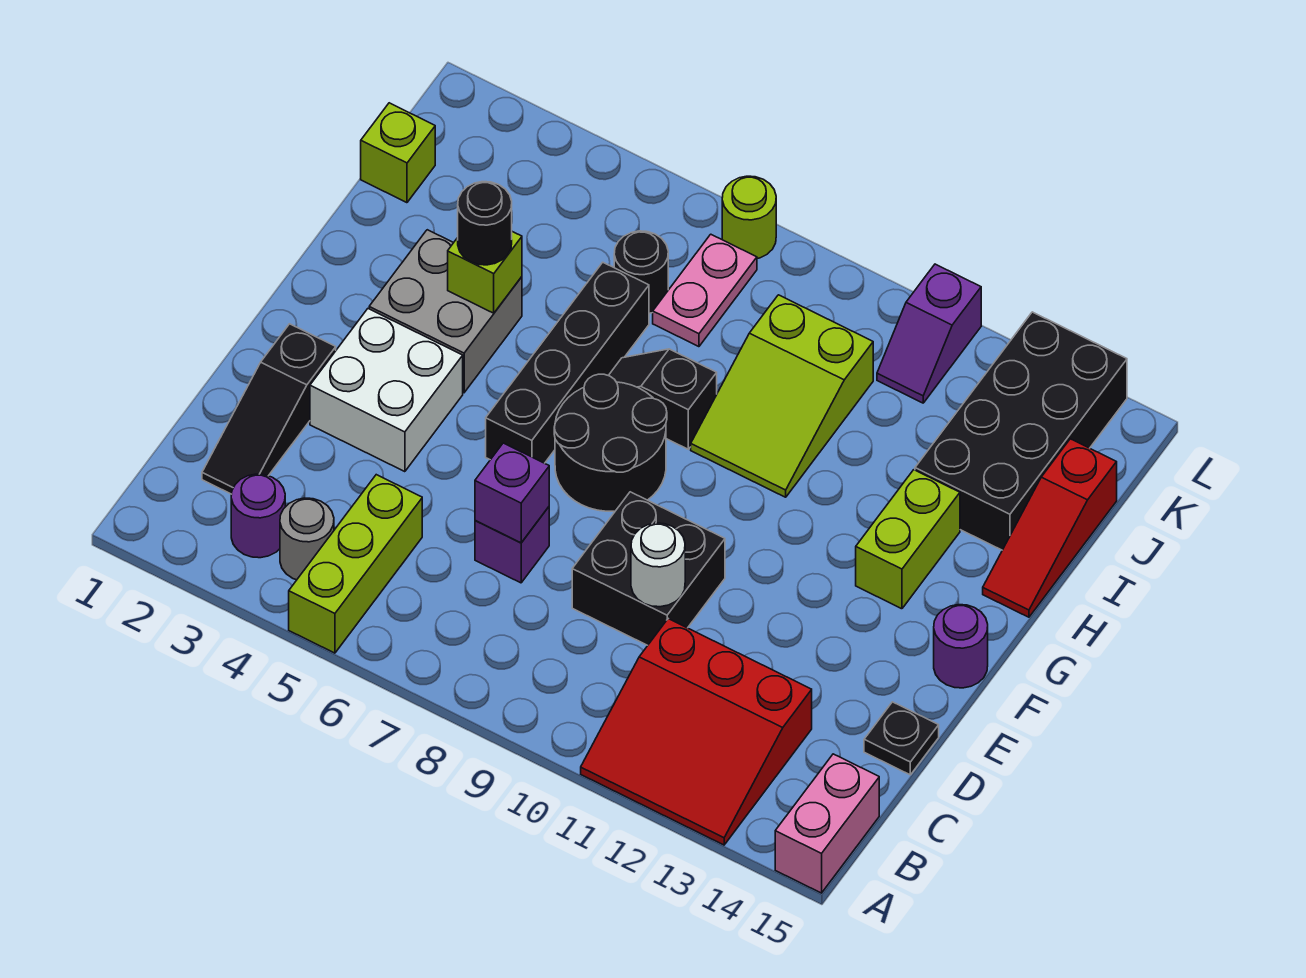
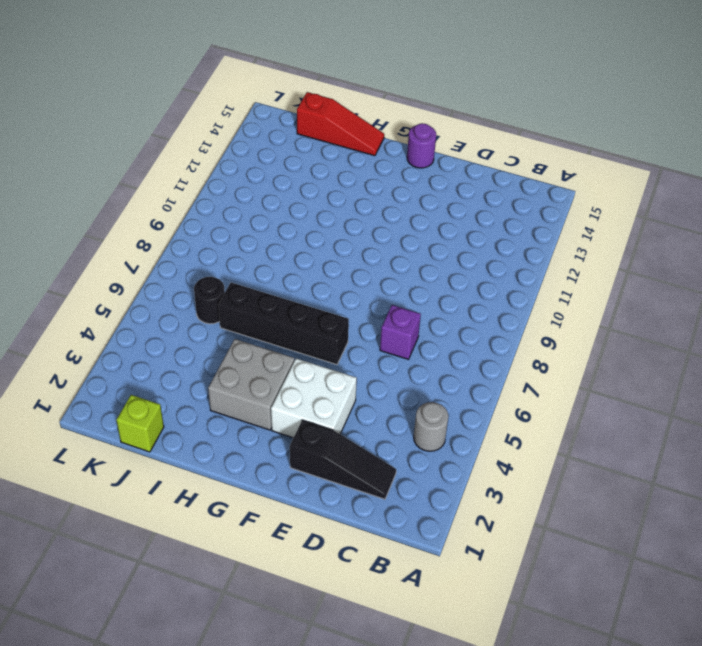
none -> lime 1x3 brick [289,475,422,653]
none -> red 3x3 slope [581,619,812,845]
none -> pink 1x2 brick [775,754,879,893]

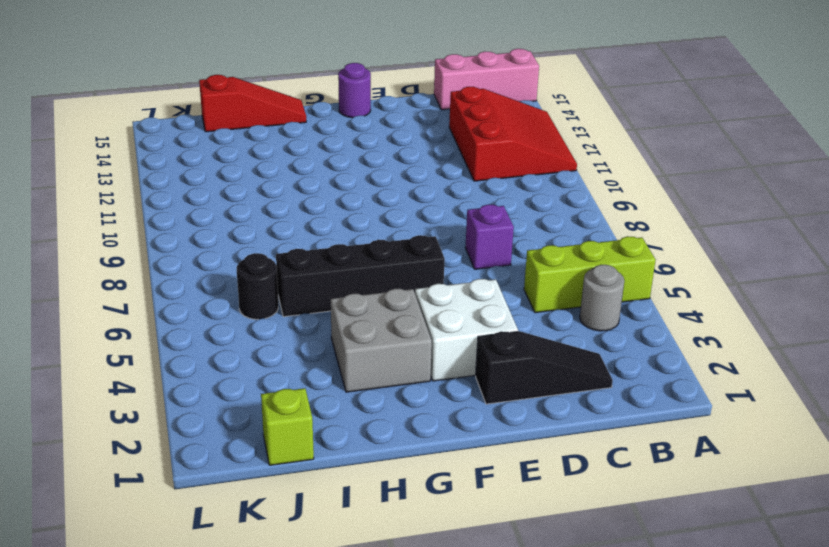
pink 1x3 brick [434,49,539,110] -> pink 1x2 brick [775,754,879,893]
none -> purple 1x1 round brick [231,474,285,558]
none -> black 2x2 brick [572,492,725,645]
none -> black 1x1 plate [864,702,939,775]

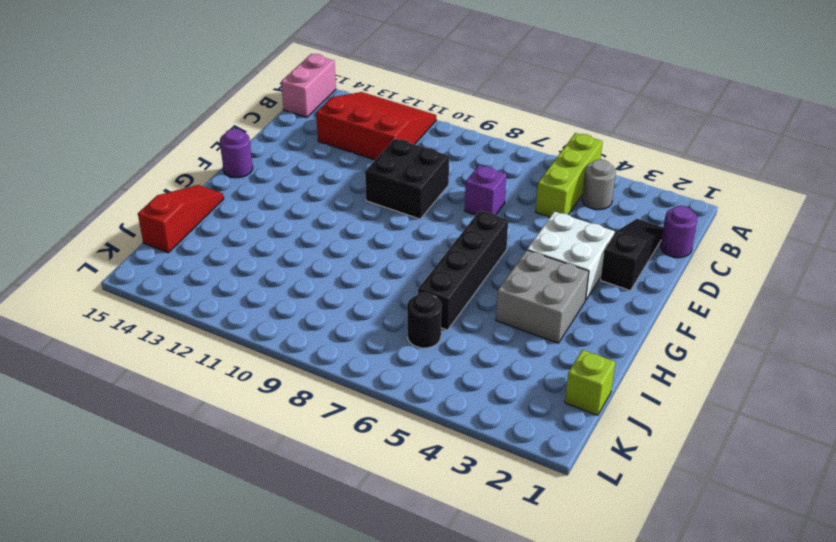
purple 1x1 round brick [660,206,697,258] -> purple 1x1 round brick moved to [231,474,285,558]
none -> black 1x1 plate [864,702,939,775]
none -> black 2x2 round brick [554,374,667,511]
none -> lime 1x2 brick [856,470,960,609]

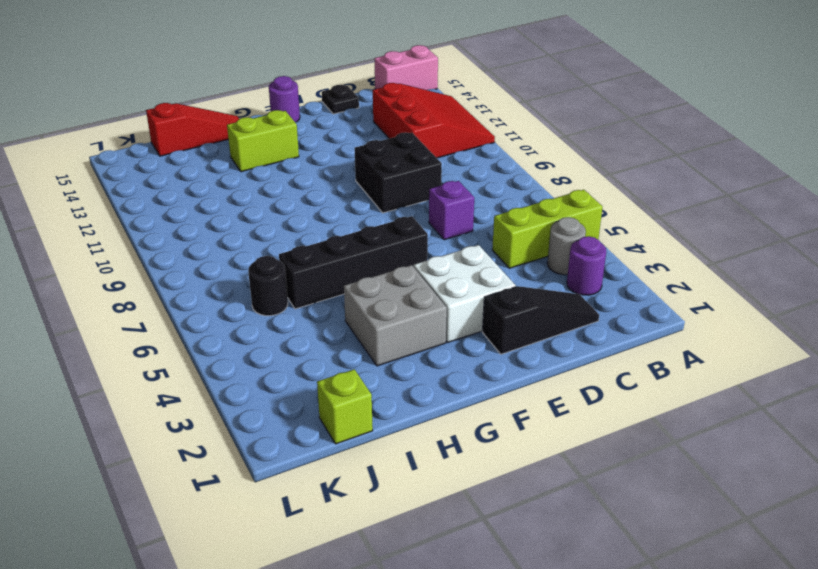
none -> black 2x2 round brick [554,374,667,511]
none -> black 1x2 slope [608,349,717,449]
none -> lime 2x3 slope [691,295,873,497]

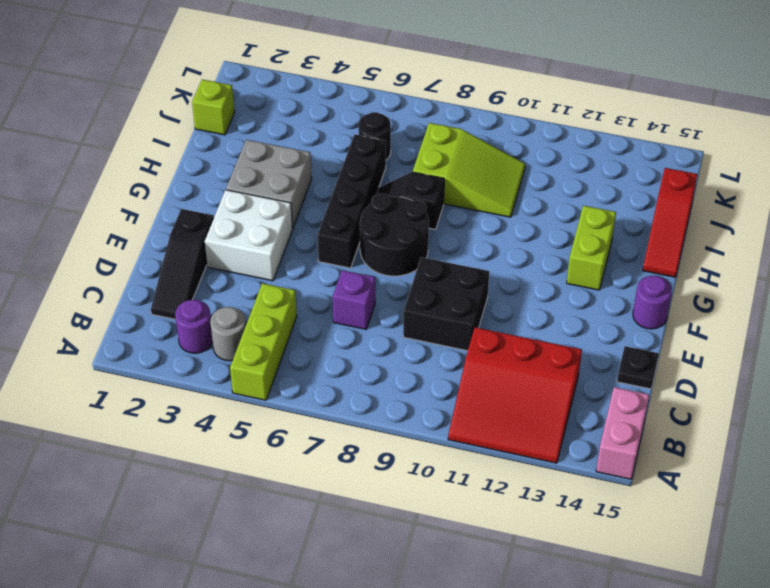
lime 2x3 slope [413,123,525,217] -> lime 2x3 slope turned to [691,295,873,497]
none -> black 2x4 brick [915,312,1127,550]
none -> pink 1x2 plate [653,234,757,347]
none -> purple 1x2 slope [877,264,981,403]

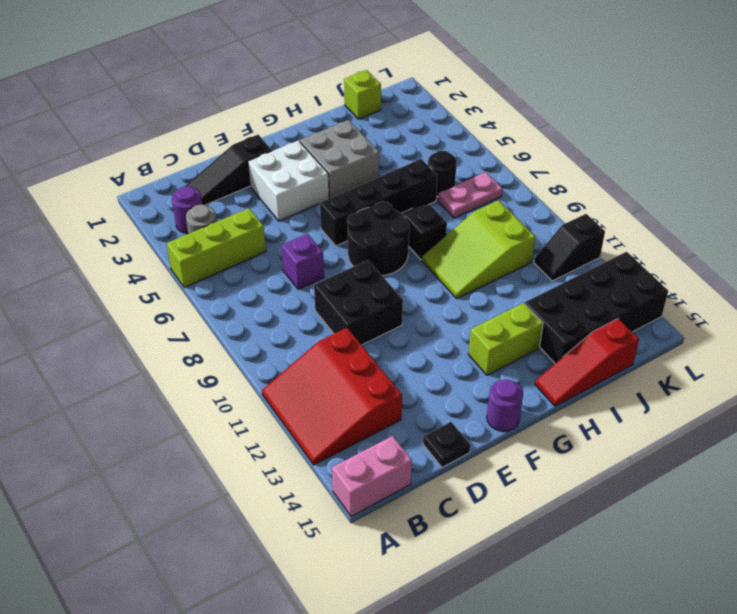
black 1x2 slope [534,214,605,281] -> purple 1x2 slope [877,264,981,403]
none -> lime 1x1 round brick [722,176,776,259]
none -> purple 1x1 brick [475,443,549,543]
none -> white 1x1 round brick [631,523,685,607]

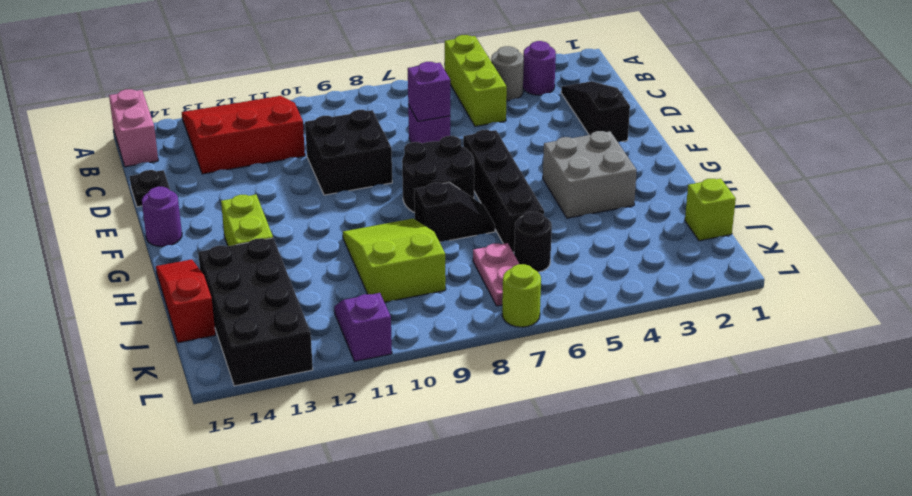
none -> white 2x2 brick [310,309,463,472]
none -> white 1x1 round brick [631,523,685,607]
none -> lime 1x1 brick [448,232,522,313]

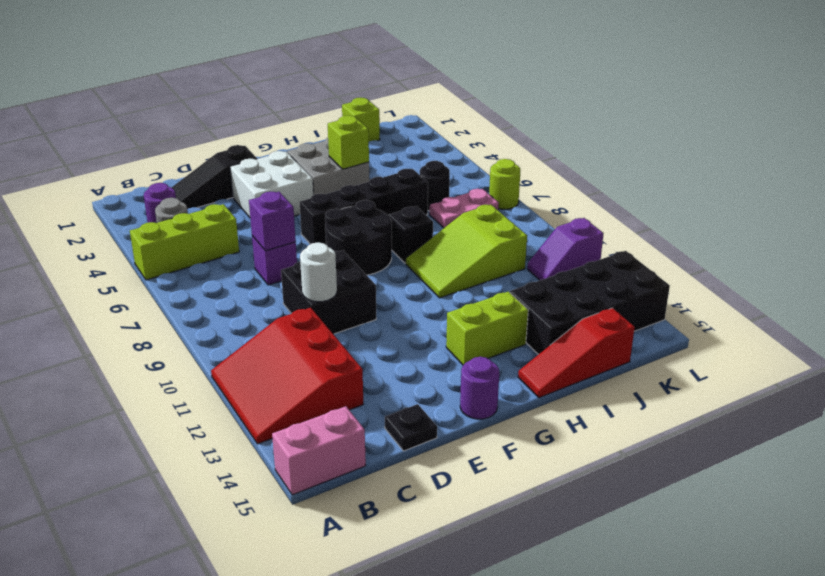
none -> black 1x1 round brick [458,182,512,265]

